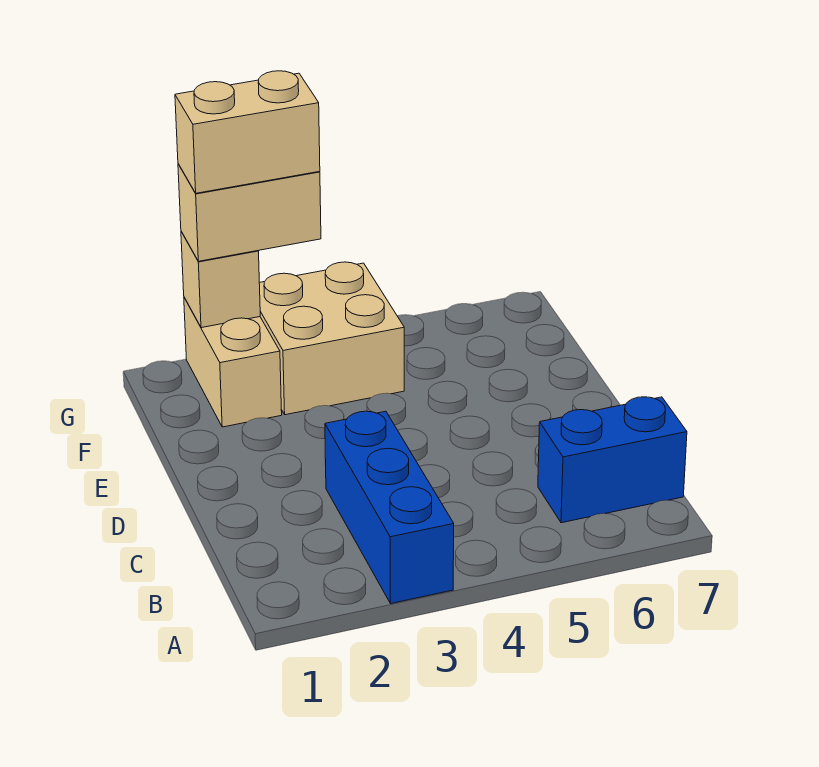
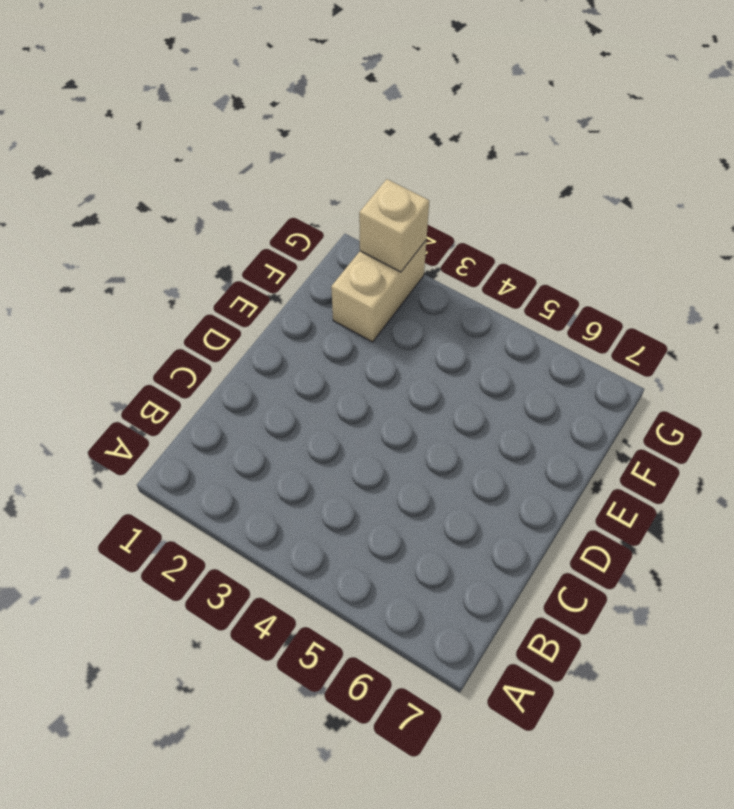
none -> blue 1x3 brick [325,411,454,604]
none -> blue 1x2 brick [538,397,687,523]

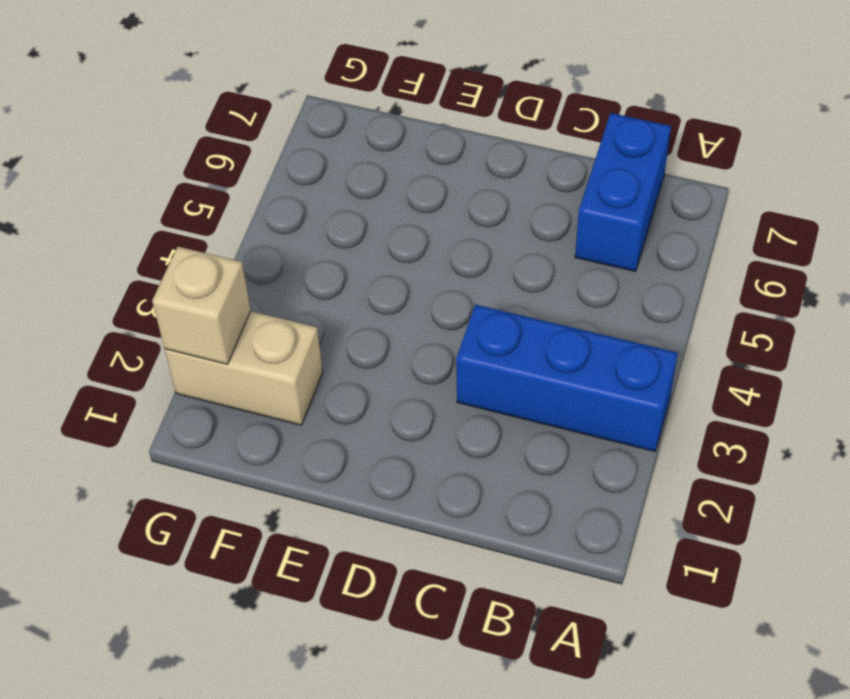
none -> tan 2x2 brick [259,262,404,415]
none -> tan 1x2 brick [178,164,321,261]

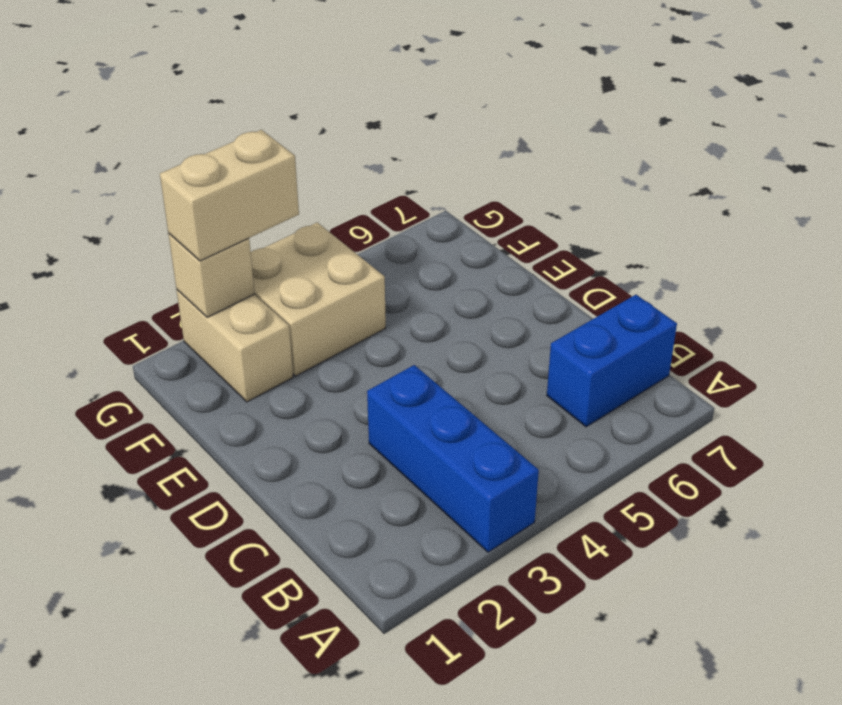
none -> tan 1x2 brick [175,71,320,193]

